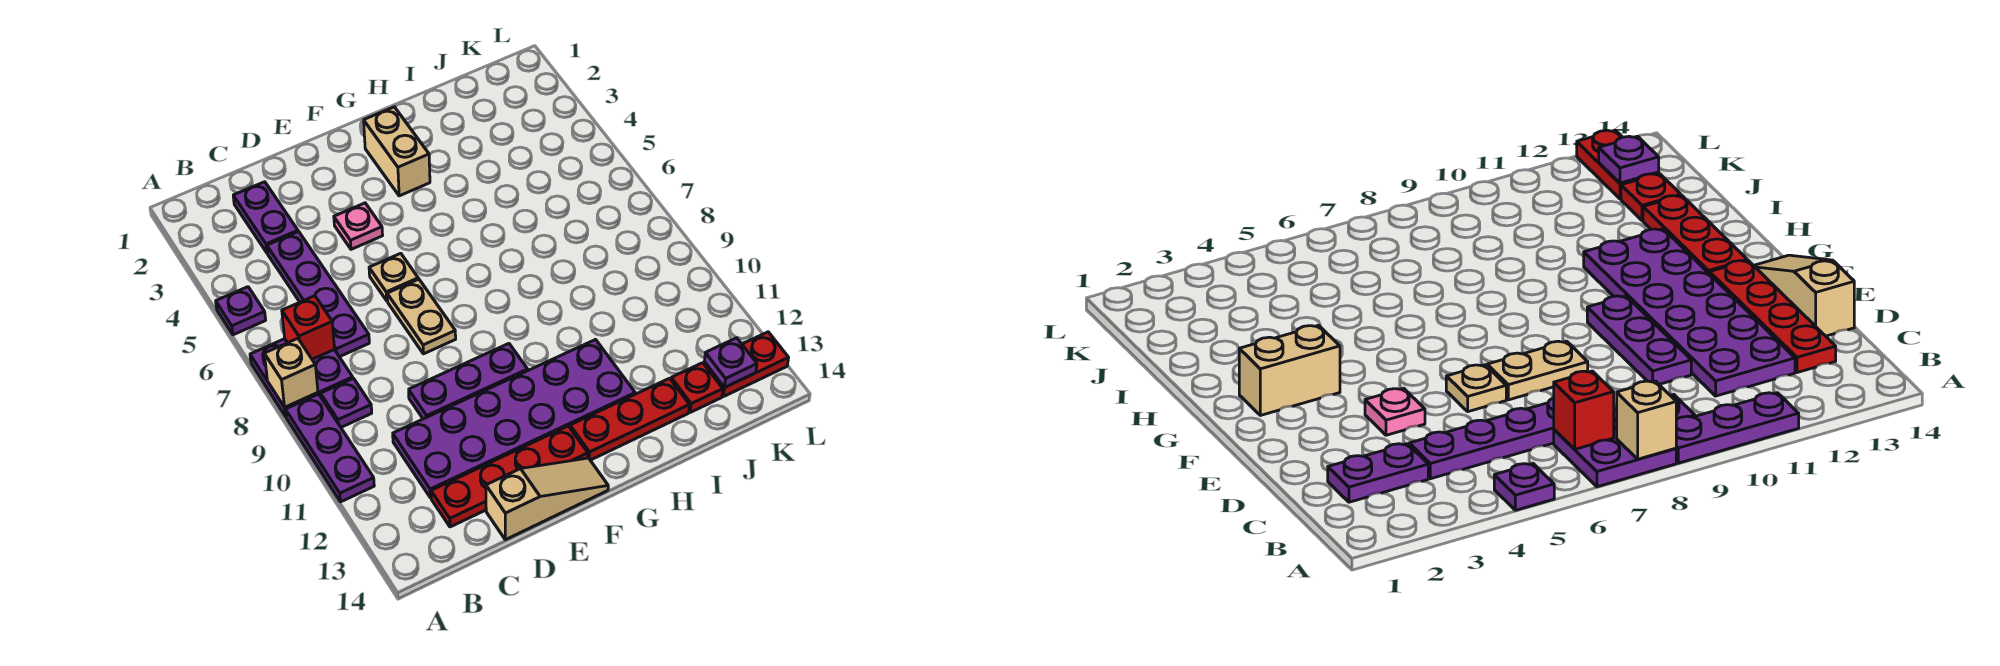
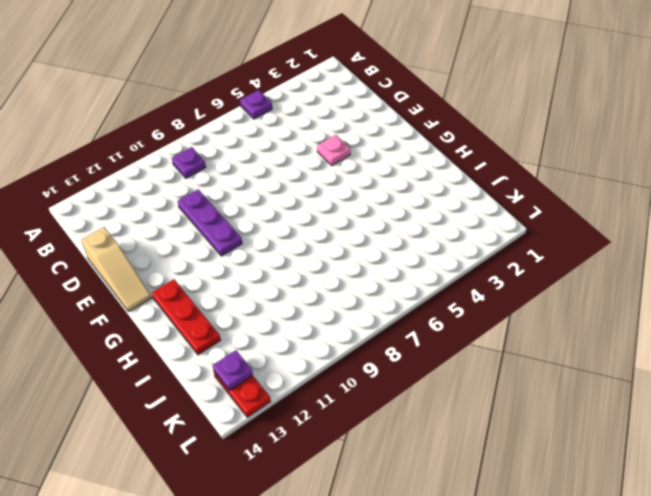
none -> purple 2x2 plate [250,339,353,416]
none -> purple 1x3 plate [285,394,374,502]
none -> purple 1x2 plate [233,182,298,253]

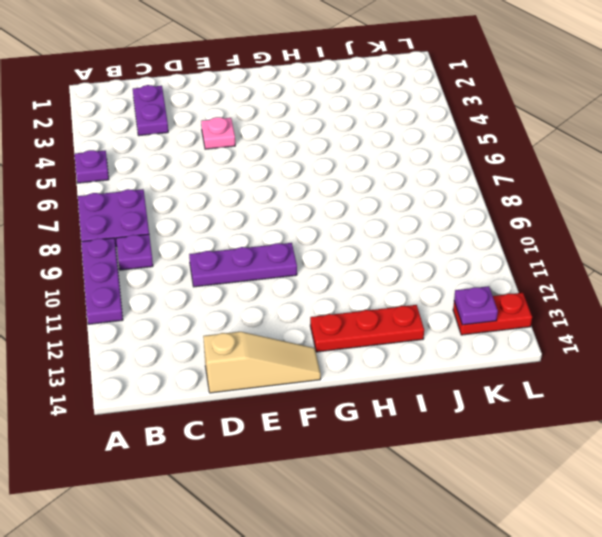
none -> purple 1x4 plate [267,232,369,357]
none -> purple 2x6 plate [393,340,635,498]
none -> red 1x4 plate [431,426,588,527]

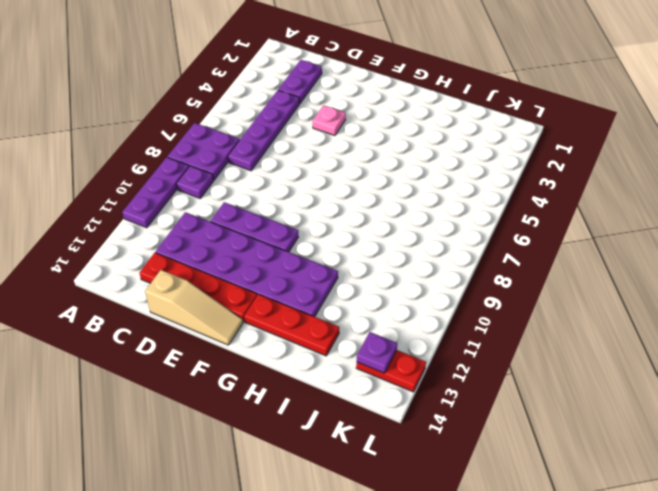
none -> purple 1x1 plate [216,287,266,335]
none -> tan 1x1 plate [369,253,418,301]
none -> tan 1x2 plate [387,279,456,354]

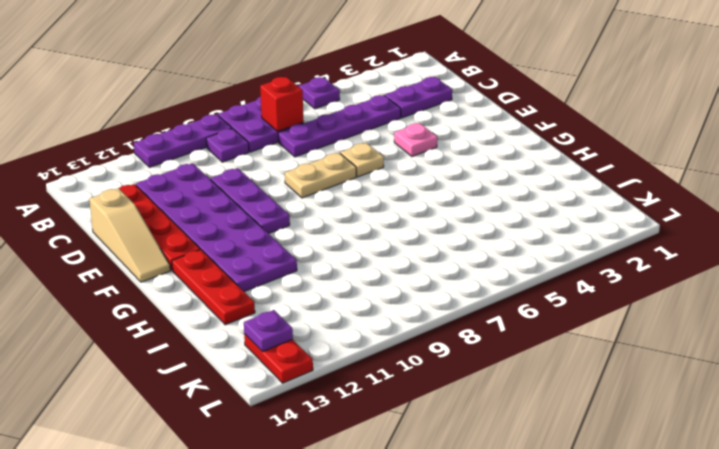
none -> tan 1x2 brick [364,107,430,196]
none -> red 1x1 plate [671,363,723,412]
none -> tan 1x1 brick [264,338,318,407]

